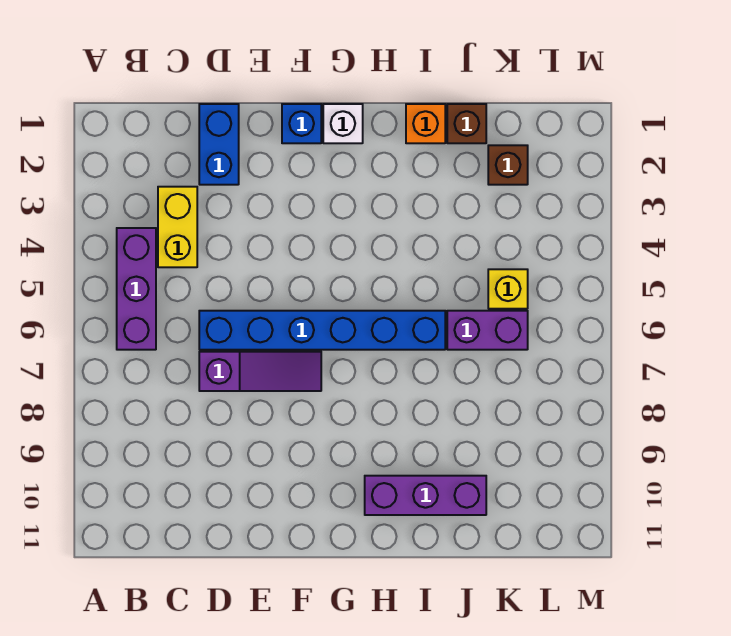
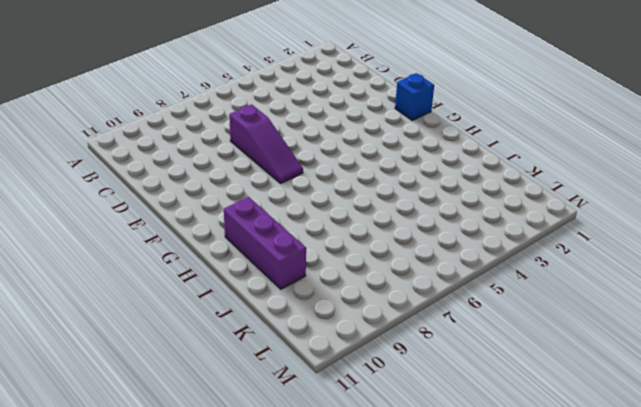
none -> purple 1x3 brick [117,228,156,350]
none -> yellow 1x2 brick [158,187,197,267]
none -> blue 1x2 brick [199,104,239,185]

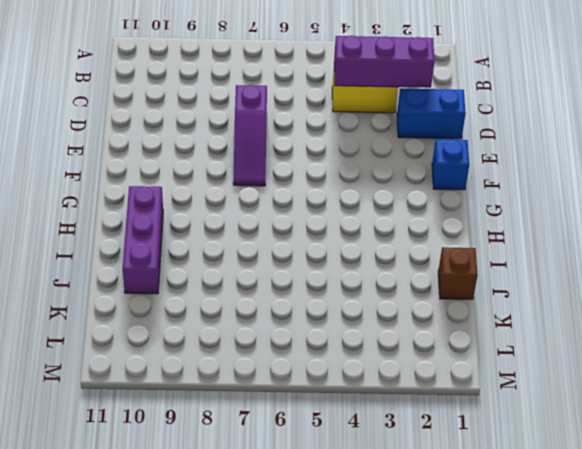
purple 1x3 brick [334,36,435,88] -> purple 1x3 brick moved to [117,228,156,350]
none -> blue 1x6 brick [199,311,445,350]
none -> white 1x1 brick [323,104,363,143]
none -> orange 1x1 brick [406,104,445,143]

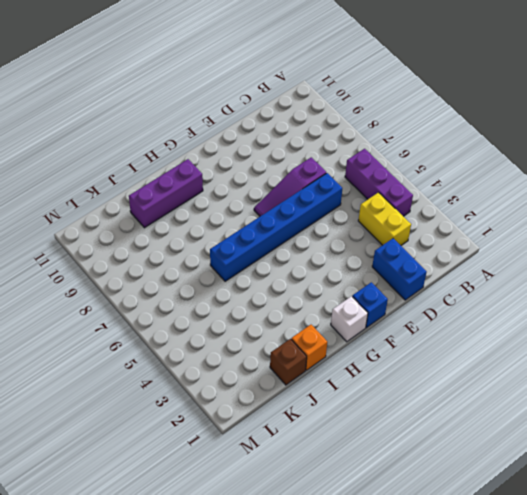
none -> purple 1x2 brick [447,311,528,350]
none -> brown 1x1 brick [488,145,528,185]
none -> yellow 1x1 brick [488,269,528,309]

